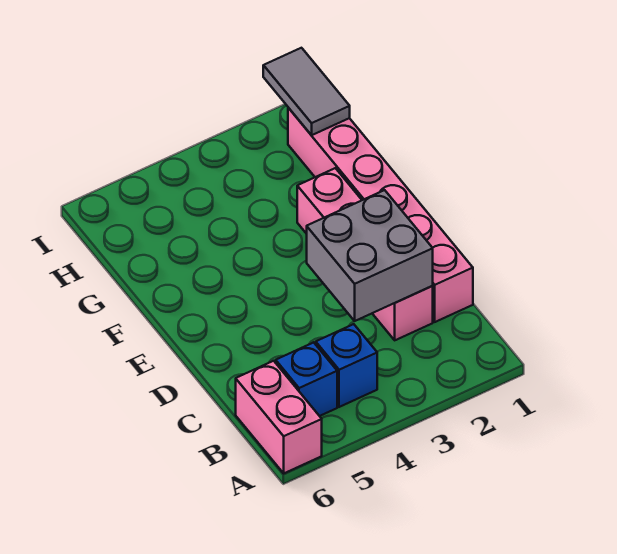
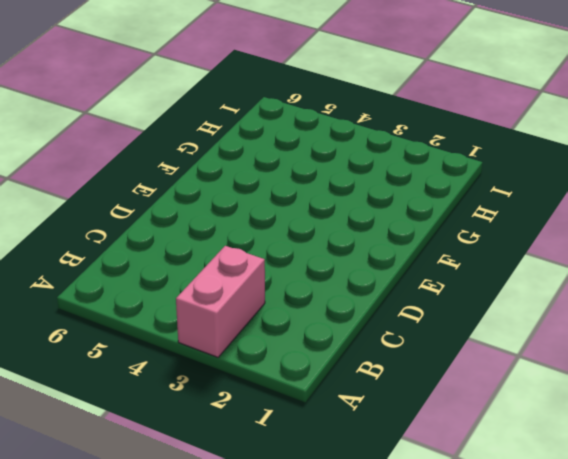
pink 1x2 brick [176,246,265,357] -> pink 1x2 brick moved to [236,361,322,473]
none -> blue 1x1 brick [316,324,377,407]
none -> blue 1x1 brick [276,342,337,416]

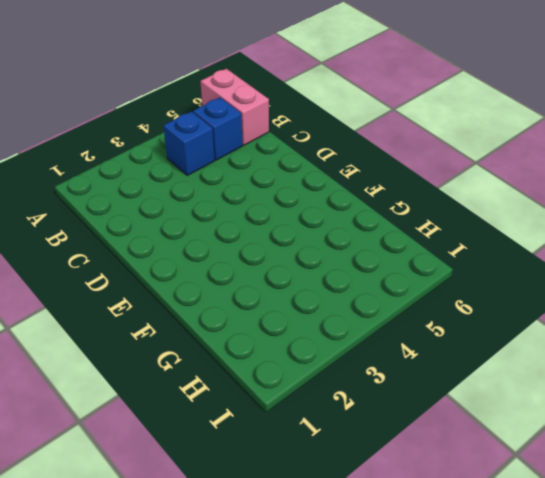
none -> pink 1x6 brick [288,108,473,322]
none -> pink 1x4 brick [297,168,433,340]

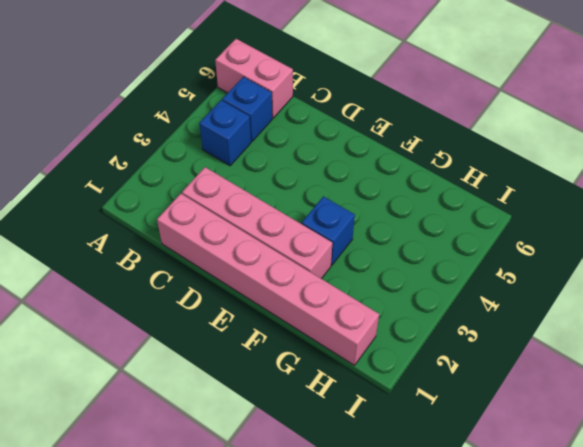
blue 1x1 brick [302,196,355,265] -> none
none -> grey 2x2 brick [307,190,433,321]
none -> grey 1x2 tile [263,48,350,135]

